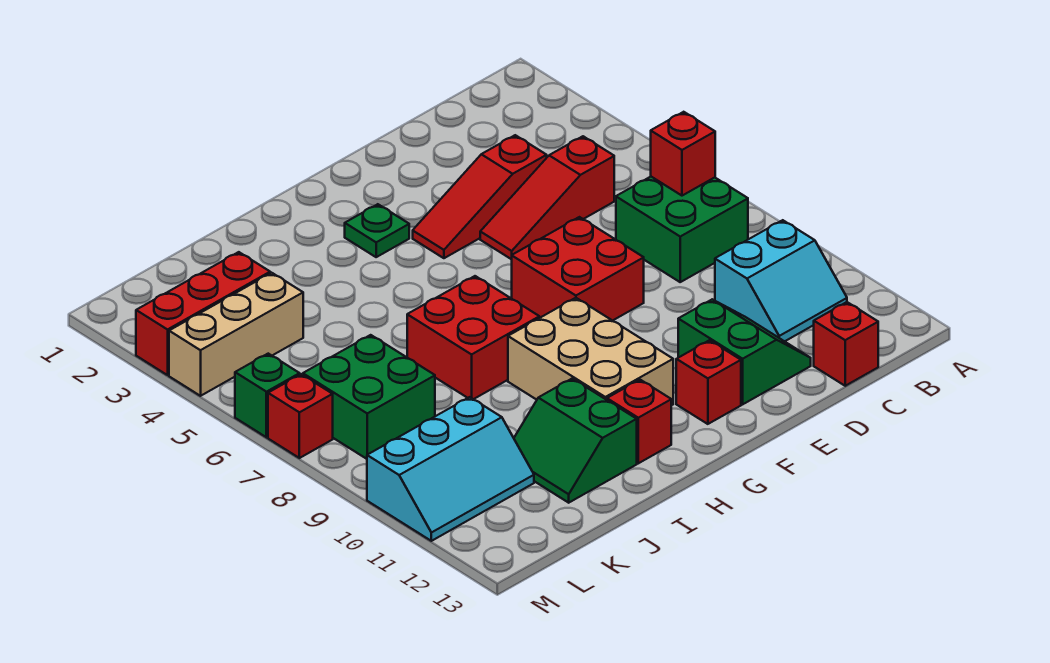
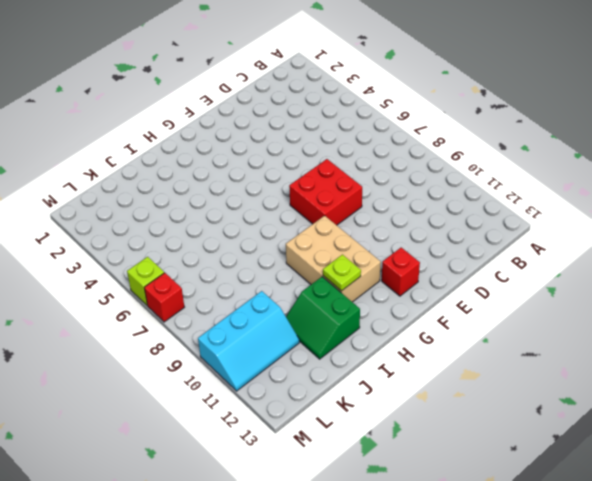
lime 1x1 plate [323,255,361,291] -> none
lime 1x1 brick [127,257,164,305] -> green 1x1 brick [235,354,300,437]
none -> green 2x2 brick [616,177,748,282]
none -> cyan 2x2 slope [715,220,847,341]
none -> red 1x3 slope [480,136,614,259]

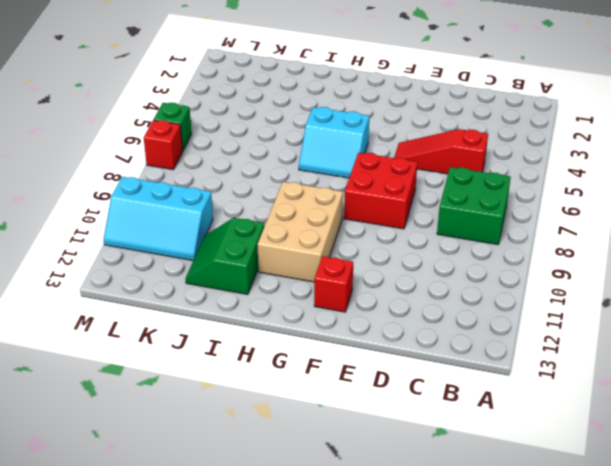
cyan 2x2 slope [299,107,369,178] -> cyan 2x2 slope moved to [715,220,847,341]
none -> red 1x1 brick [814,302,878,386]
none -> red 1x3 slope [413,135,547,258]
none -> green 2x2 slope [678,299,811,404]

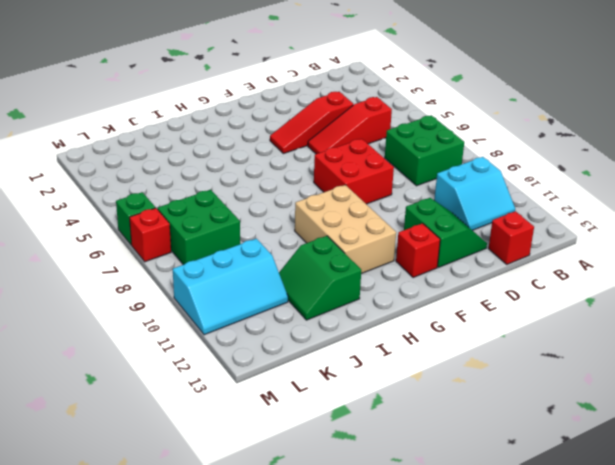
none -> green 1x1 plate [345,204,409,257]
none -> red 2x2 brick [407,276,539,399]
none -> red 1x1 brick [607,380,671,463]

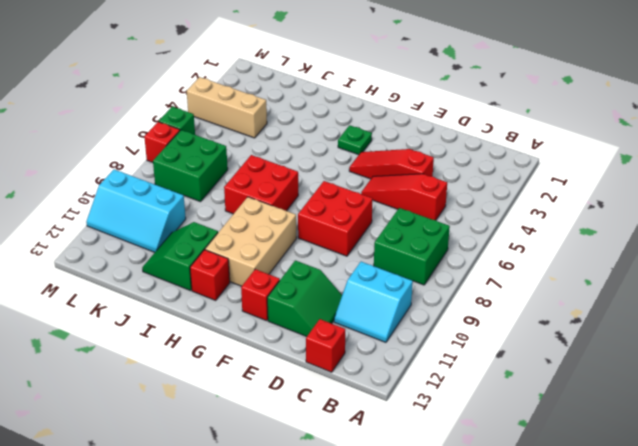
none -> red 1x3 brick [136,252,270,375]
none -> red 1x1 brick [651,112,715,196]

